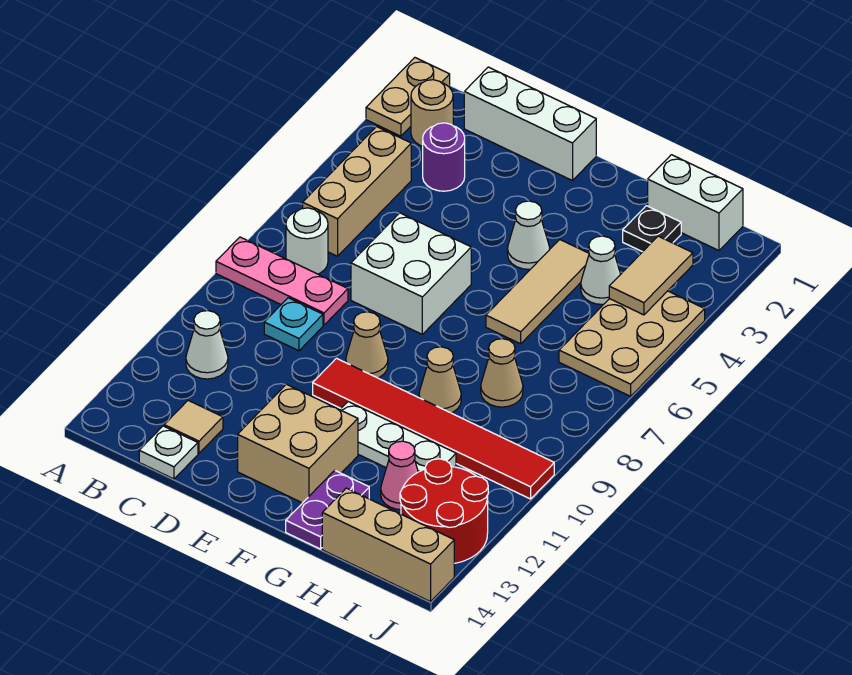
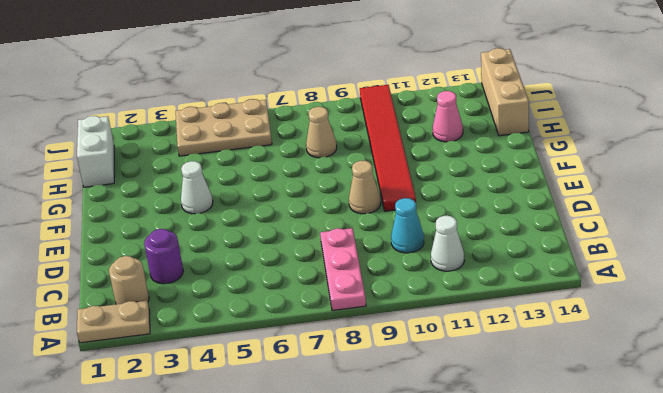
cyan 1x1 cone [391,198,424,253] -> none
none -> tan 1x3 brick [303,127,411,256]
none -> white 1x1 round brick [286,208,328,274]
none -> white 1x3 brick [464,67,596,181]

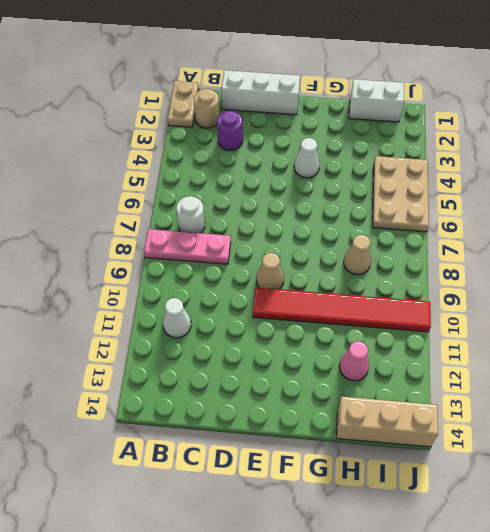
none -> tan 1x3 brick [303,127,411,256]
none -> cyan 1x1 plate [264,298,323,351]
none -> tan 1x1 tile [164,400,223,453]

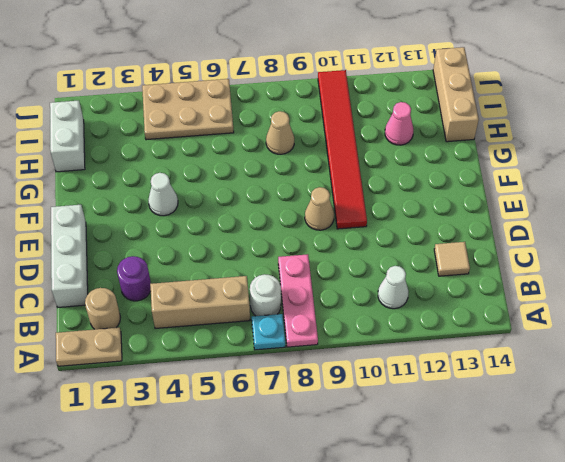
cyan 1x1 plate [252,314,285,350] -> cyan 1x1 plate moved to [264,298,323,351]
none -> white 1x1 plate [139,426,198,479]
none -> white 2x2 brick [351,213,471,334]
none -> tan 2x2 brick [238,384,358,503]

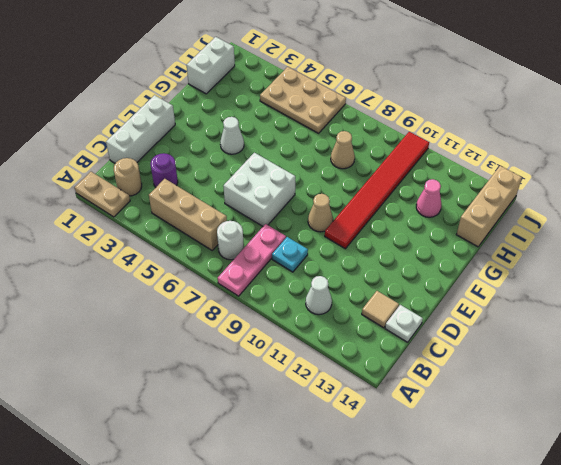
none -> tan 2x2 brick [238,384,358,503]
none -> white 1x3 plate [340,402,456,472]
none -> tan 1x3 tile [486,240,589,344]

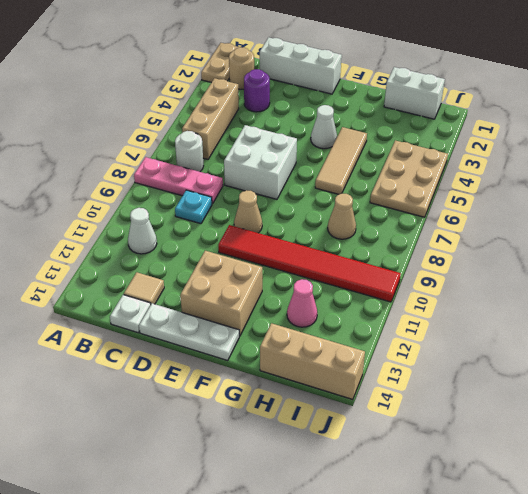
white 1x3 plate [139,303,239,360] -> white 1x3 plate moved to [340,402,456,472]
none -> tan 1x1 cone [419,347,461,413]
none -> purple 1x2 plate [286,470,369,549]
none -> black 1x1 plate [623,206,681,252]

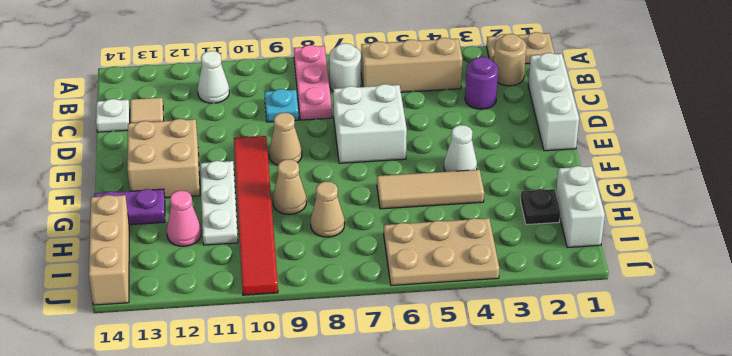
none -> white 1x1 cone [581,236,621,304]
none -> red 2x2 round brick [400,459,488,563]
none -> tan 1x2 tile [609,236,693,315]

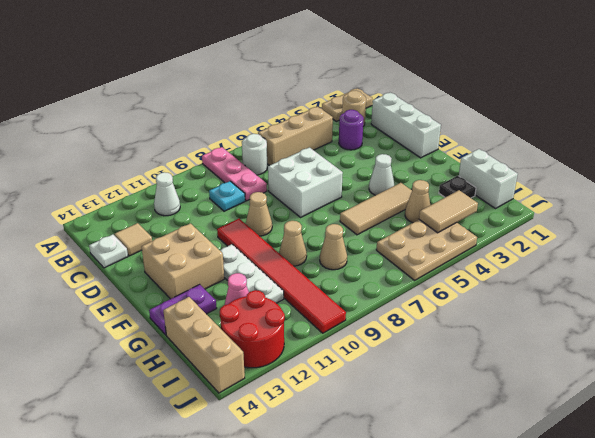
tan 1x1 cone [405,180,430,223] -> white 1x1 cone [581,236,621,304]

